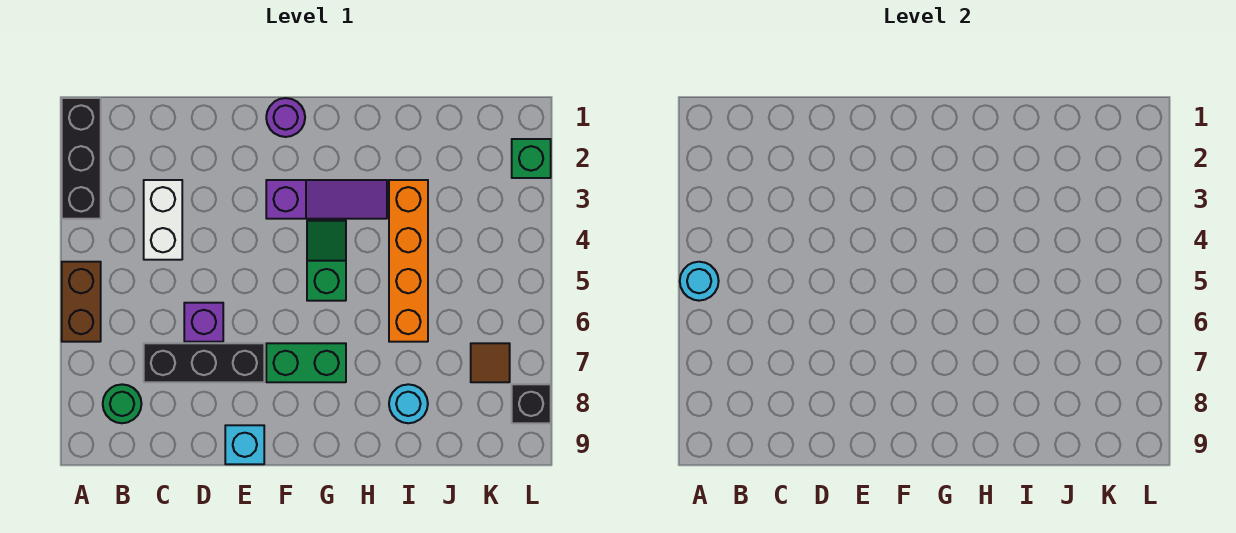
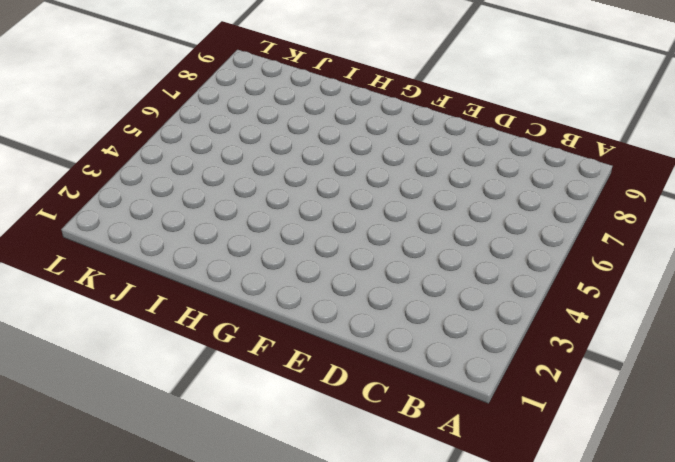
none -> black 1x3 brick [62,98,101,219]
none -> brown 1x2 brick [62,262,101,342]
none -> green 1x1 round brick [103,384,141,423]

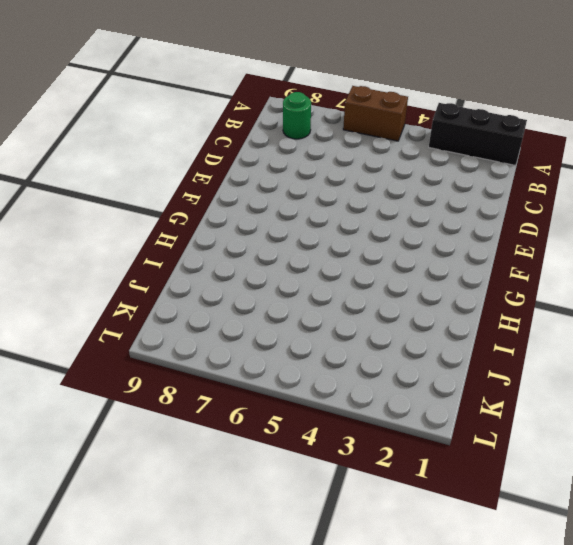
none -> white 1x2 brick [144,180,182,260]
none -> black 1x3 brick [144,343,264,382]
none -> purple 1x1 brick [184,303,223,342]

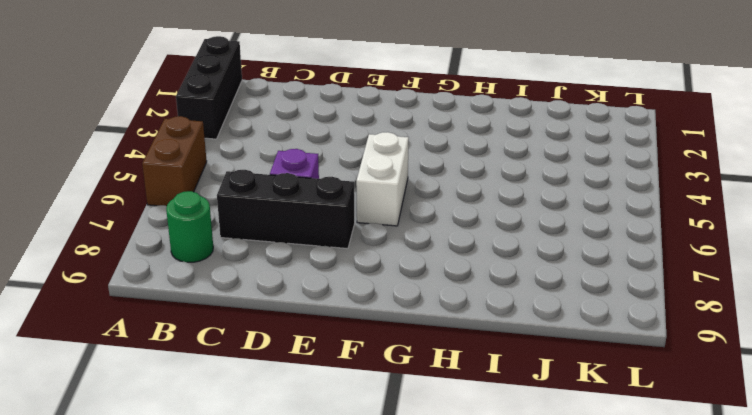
white 1x2 brick [356,132,409,226] -> white 1x2 brick moved to [144,180,182,260]
none -> cyan 1x1 brick [225,425,264,464]
none -> purple 1x1 round brick [266,98,305,137]
none -> purple 1x3 slope [266,180,387,219]

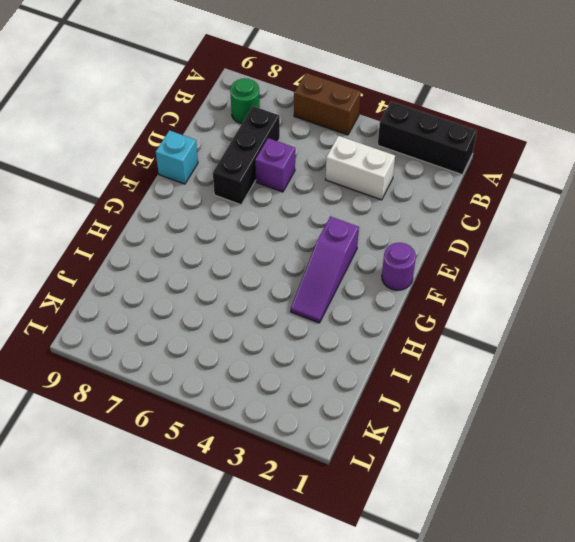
none -> green 1x2 brick [266,343,346,382]
none -> green 1x2 slope [307,221,346,301]
none -> orange 1x4 brick [389,180,428,342]

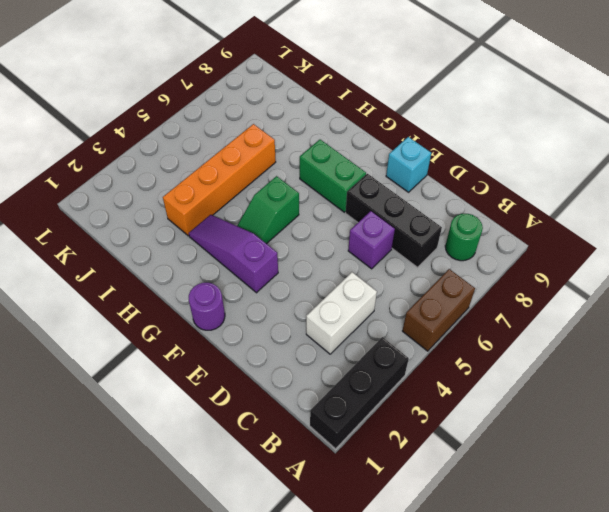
none -> cyan 1x1 round brick [389,384,428,423]
none -> brown 1x1 tile [471,343,510,382]
none -> green 1x1 brick [512,139,551,178]

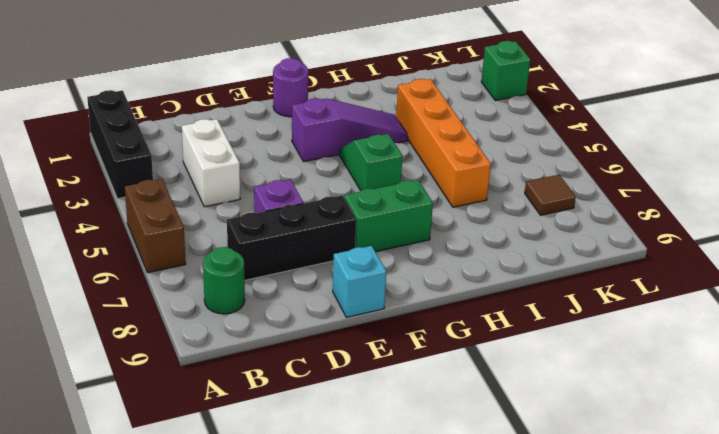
none -> cyan 1x1 round brick [389,384,428,423]
none -> black 1x1 brick [512,384,551,423]
none -> cyan 1x1 round brick [680,262,719,301]

